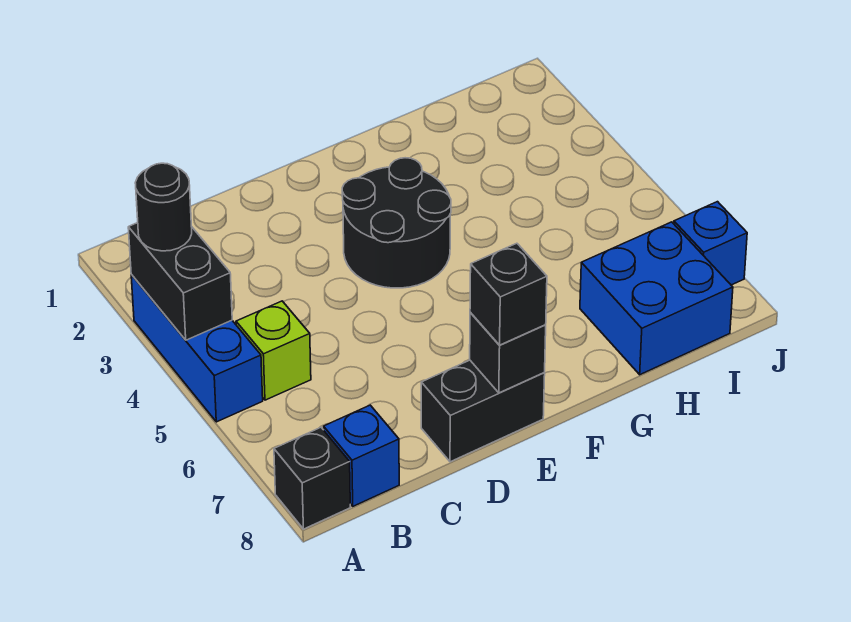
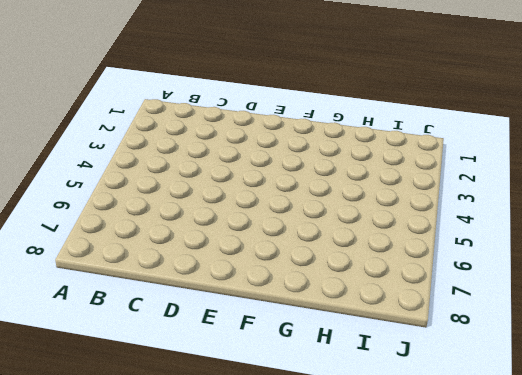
none -> blue 1x3 brick [131,275,263,422]
none -> black 1x1 brick [274,427,350,529]
none -> lime 1x1 brick [236,301,311,400]

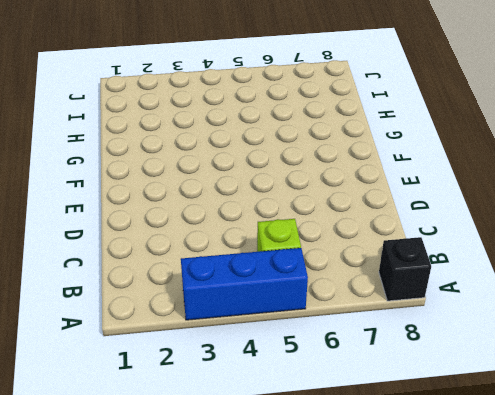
none -> blue 1x1 brick [324,405,399,506]
none -> black 1x2 brick [421,360,545,462]
none -> black 2x2 round brick [342,158,451,288]

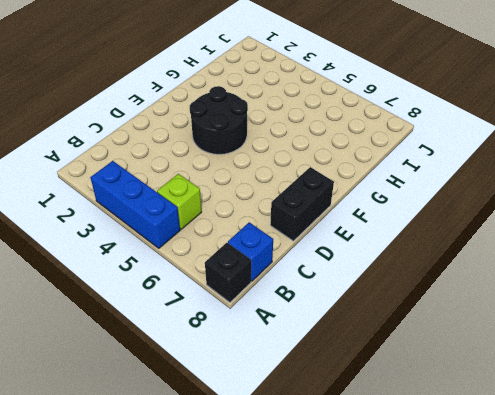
none -> blue 2x2 brick [580,222,733,375]
none -> blue 1x1 brick [674,202,747,285]
none -> black 1x2 brick [128,223,232,340]

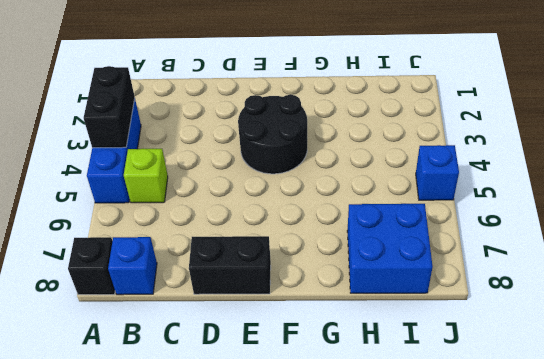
blue 1x1 brick [416,145,459,200] -> blue 1x1 brick moved to [674,202,747,285]
none -> black 1x1 brick [470,312,546,393]
none -> black 1x1 round brick [135,163,192,251]
none -> black 1x1 brick [470,243,547,345]

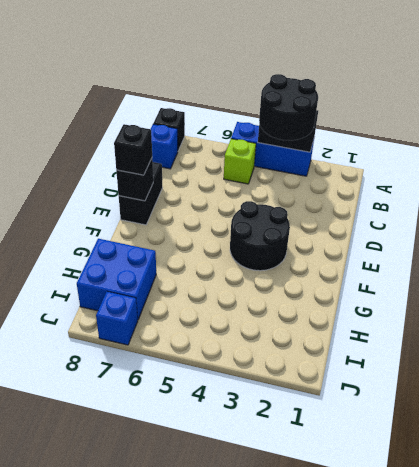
black 2x2 round brick [259,74,318,140] -> black 1x1 round brick [135,163,192,251]

